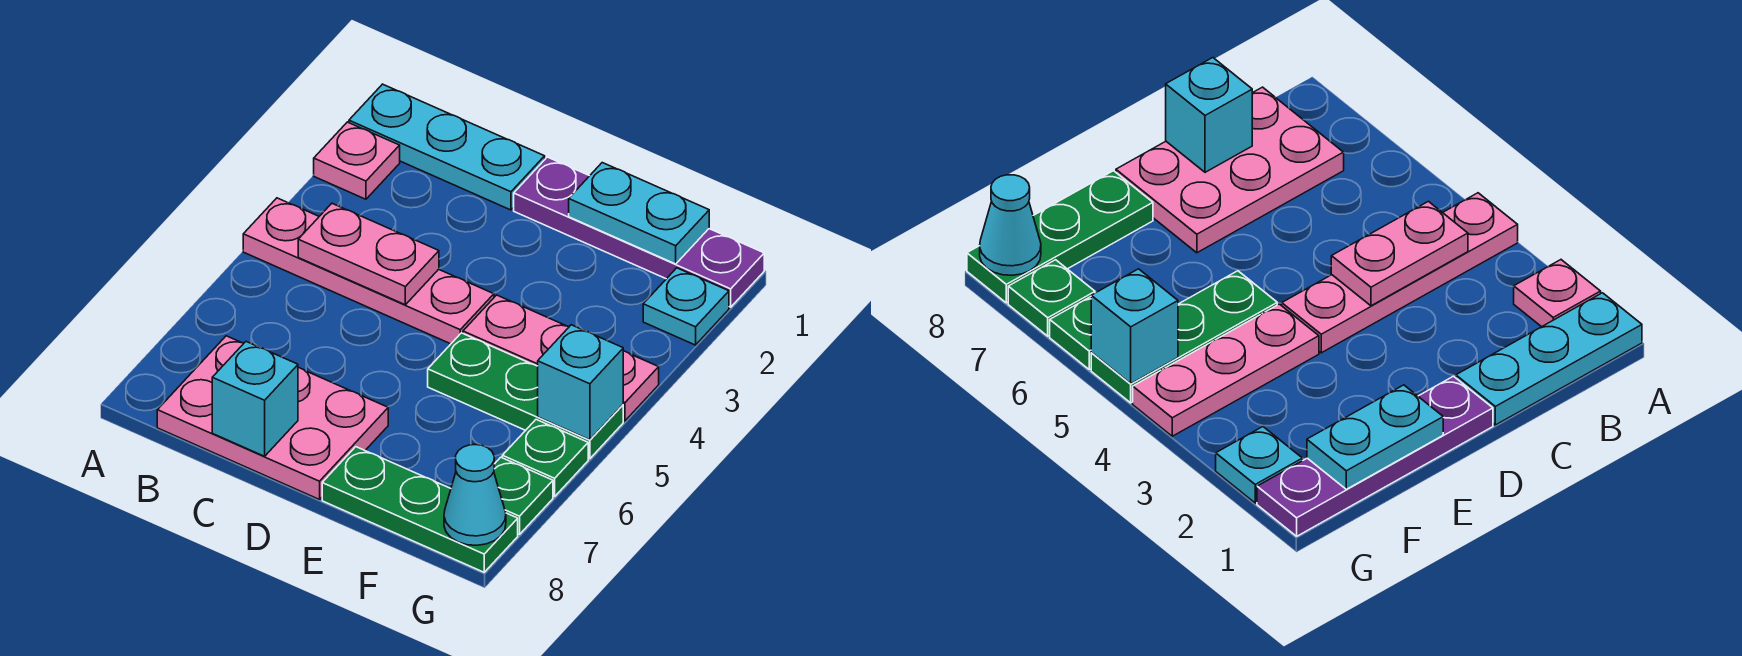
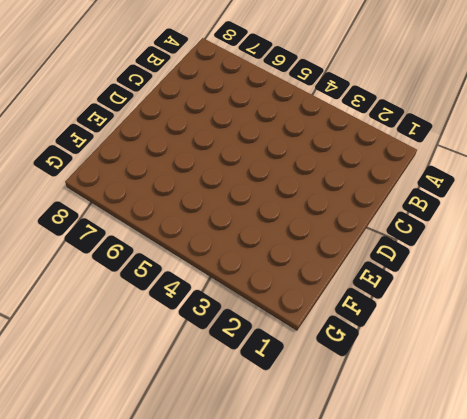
none -> cyan 1x3 plate [349,84,545,210]
none -> pink 1x1 plate [314,122,400,199]
none -> pink 1x4 plate [243,198,494,344]

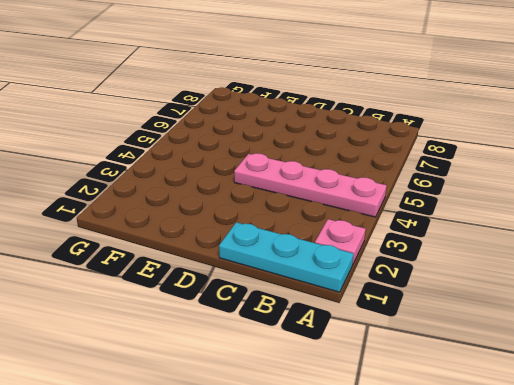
none -> pink 2x3 plate [157,336,388,500]
none -> purple 1x4 plate [514,157,764,307]
none -> pink 1x3 plate [463,295,659,421]

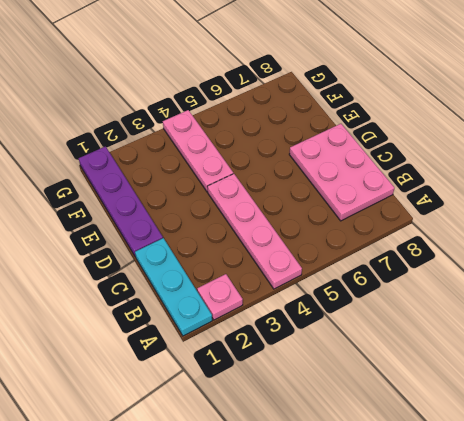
none -> green 1x3 plate [428,333,623,459]
none -> green 1x3 plate [322,447,518,572]
none -> cyan 1x1 plate [643,268,729,345]

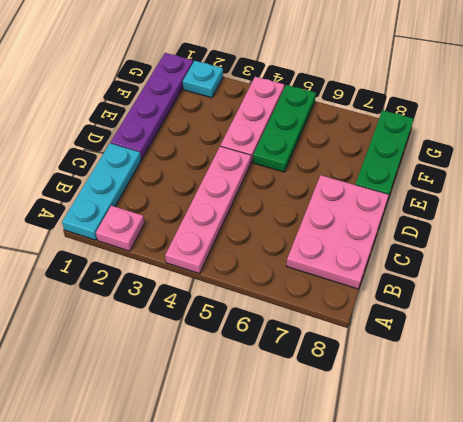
none -> green 1x1 plate [502,420,588,497]
none -> green 1x1 plate [494,457,553,535]
none -> pink 1x2 plate [298,204,439,305]

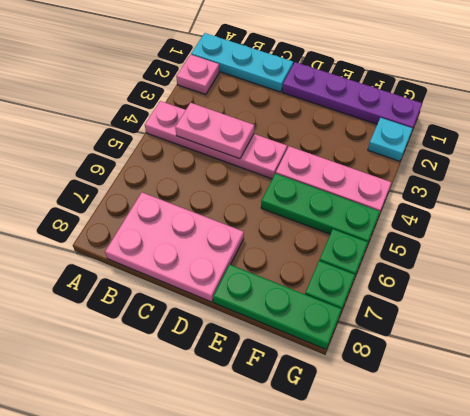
none -> cyan 1x1 brick [212,342,298,456]
none -> cyan 1x2 plate [569,163,709,264]
none -> cyan 1x1 brick [538,325,623,440]

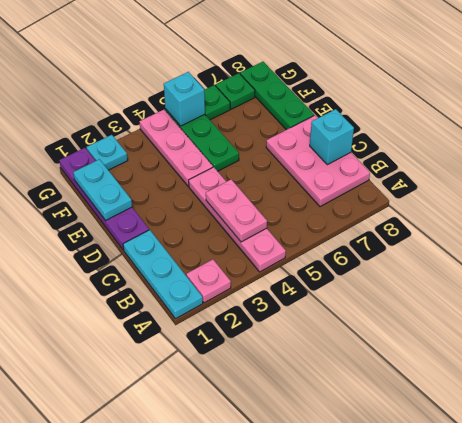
none -> cyan 1x1 cone [444,445,506,545]

